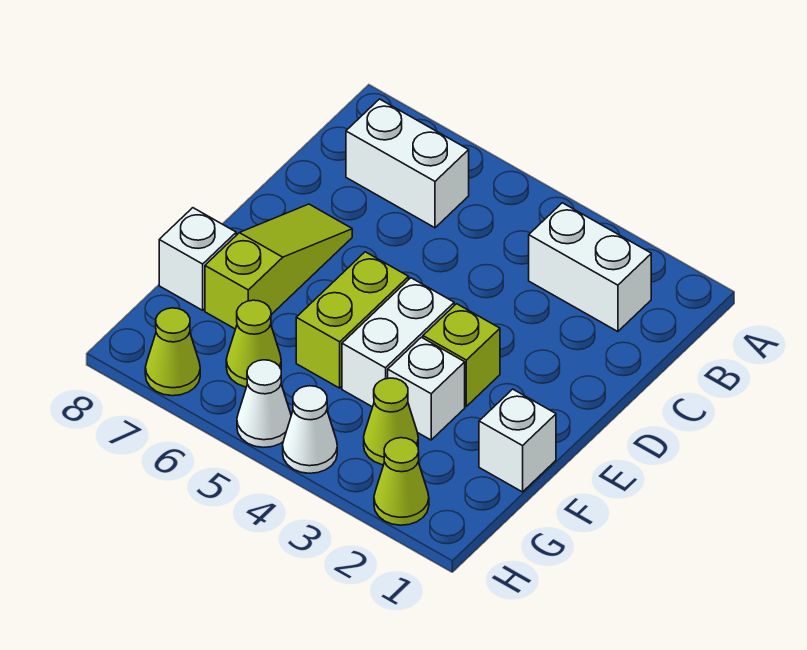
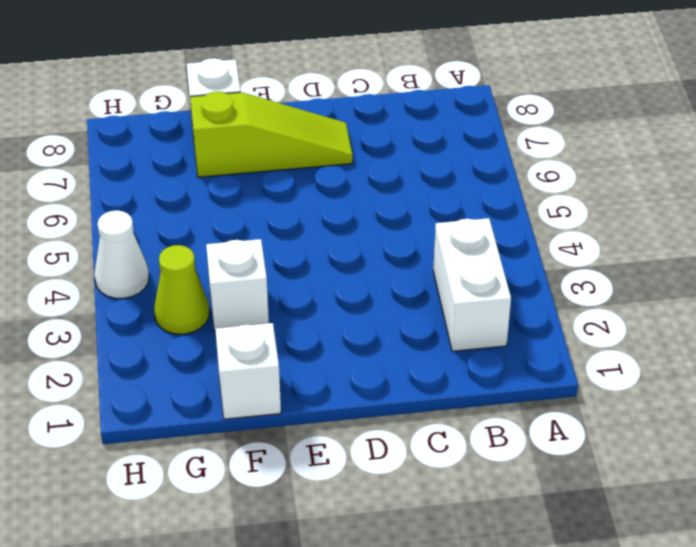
none -> white 1x2 brick [346,99,469,228]
none -> lime 1x1 brick [423,304,500,406]
none -> white 1x2 brick [342,278,454,407]

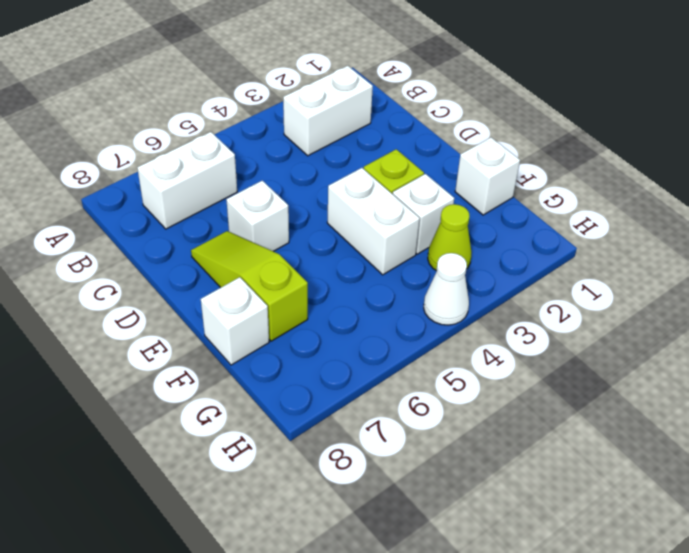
white 1x1 brick [226,181,289,251] -> none
none -> lime 1x2 brick [296,252,409,388]
none -> lime 1x1 cone [226,300,281,387]
none -> lime 1x1 cone [374,438,429,525]

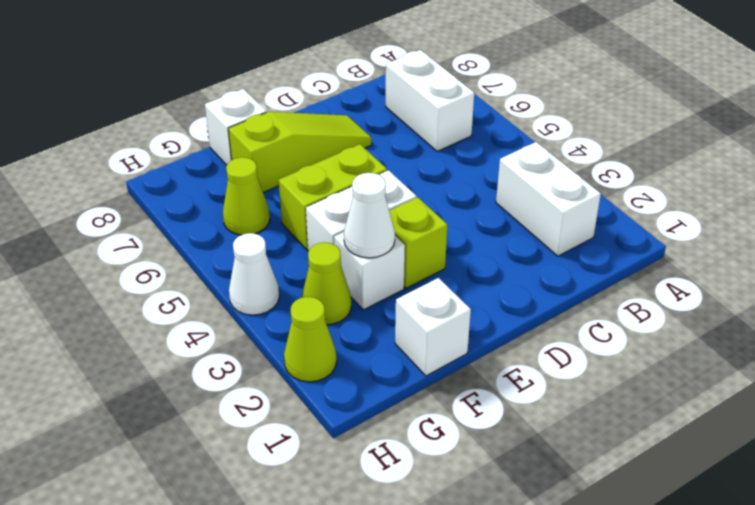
white 1x1 cone [344,173,395,258] -> white 1x1 cone moved to [237,360,291,447]
none -> lime 1x1 cone [145,308,200,396]

